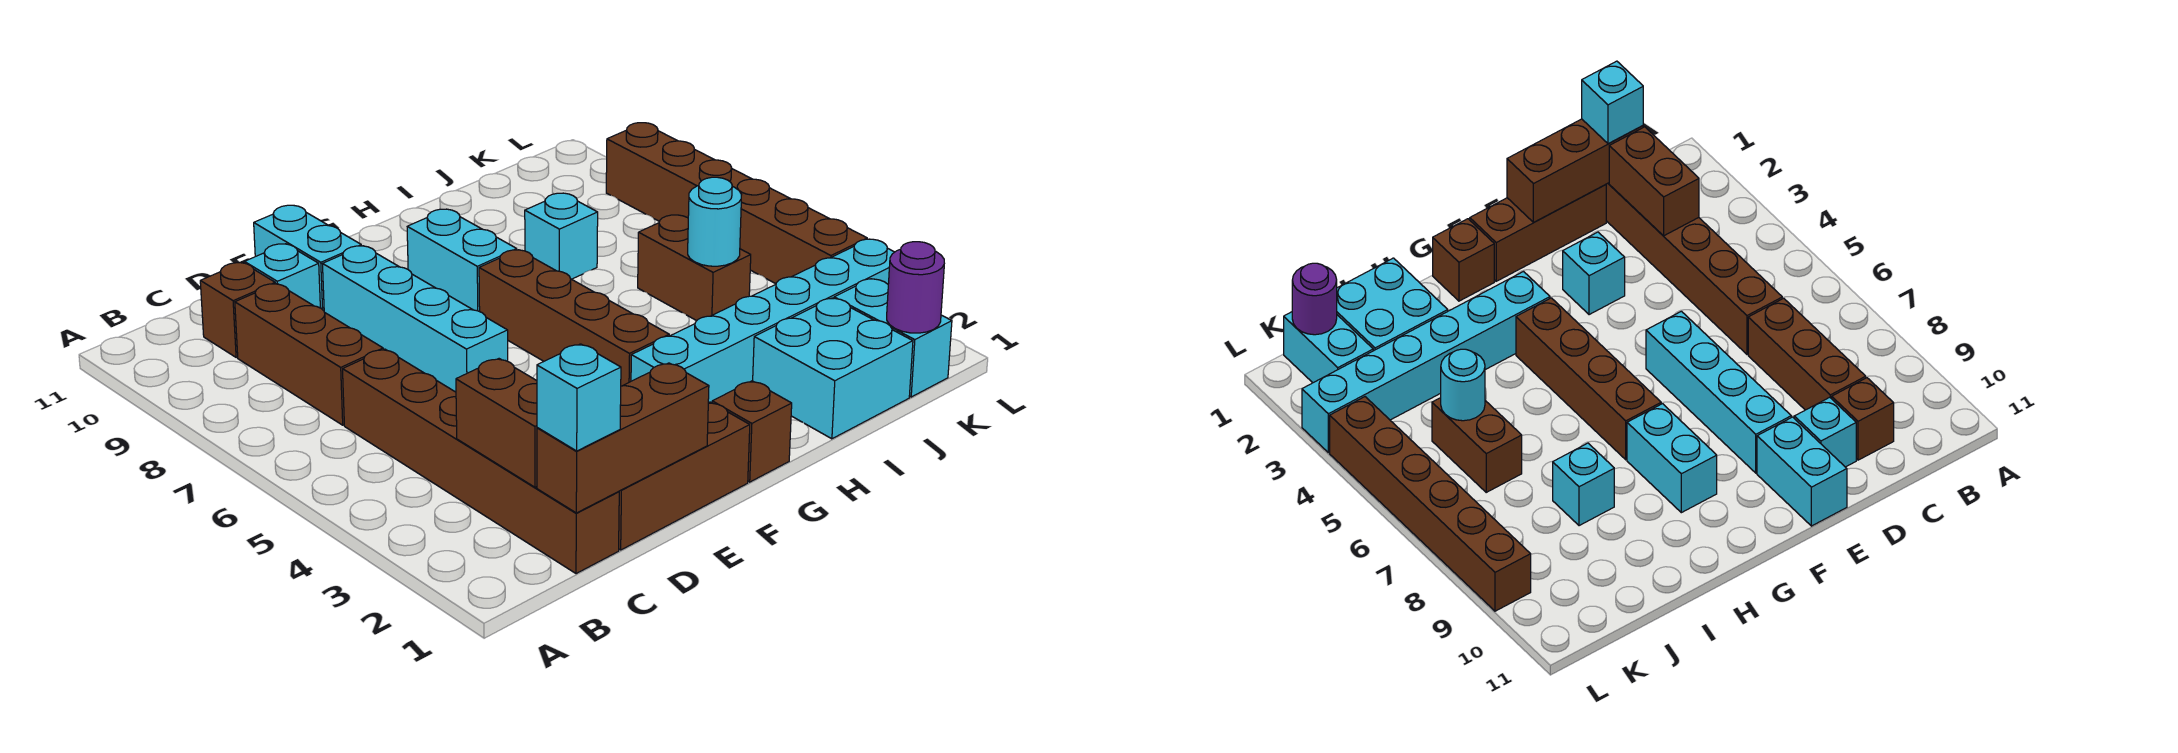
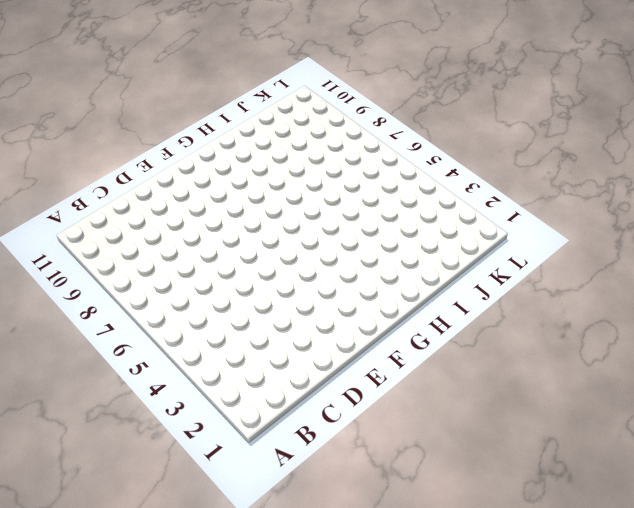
none -> brown 1x6 brick [343,349,619,574]
none -> brown 1x3 brick [235,284,383,425]
none -> brown 1x1 brick [200,262,275,358]

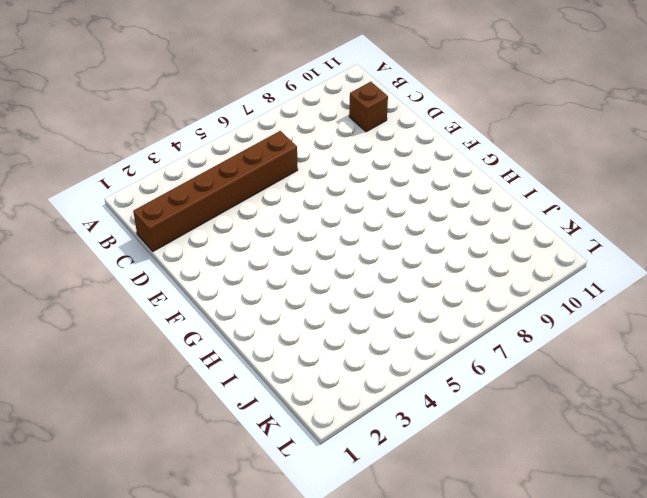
none -> brown 1x3 brick [235,284,383,425]
none -> brown 1x3 brick [619,402,750,550]
none -> cyan 1x1 brick [244,244,320,308]

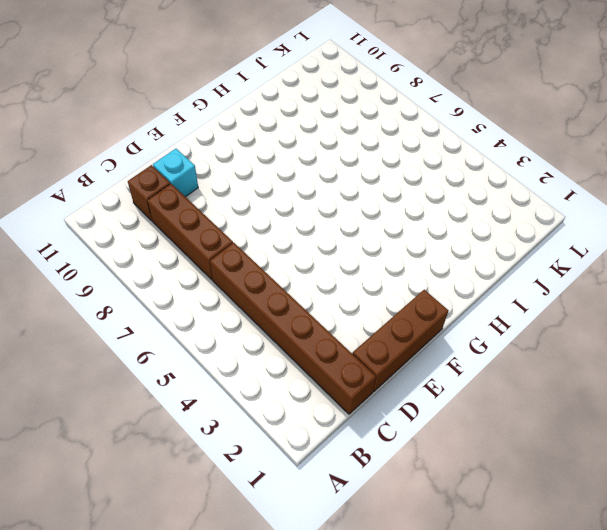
none -> cyan 1x1 brick [1563,232,1625,315]
none -> cyan 1x4 brick [323,246,508,392]
none -> cyan 1x2 brick [254,205,361,311]

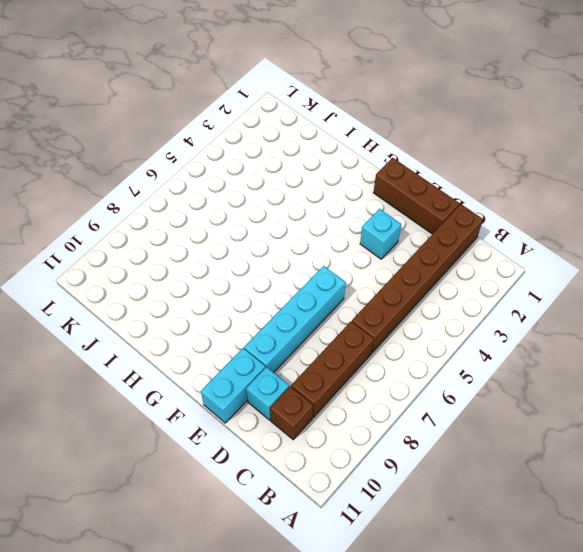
none -> brown 1x1 brick [712,381,792,482]
none -> cyan 1x6 brick [631,239,894,403]
none -> brown 1x4 brick [479,250,669,386]

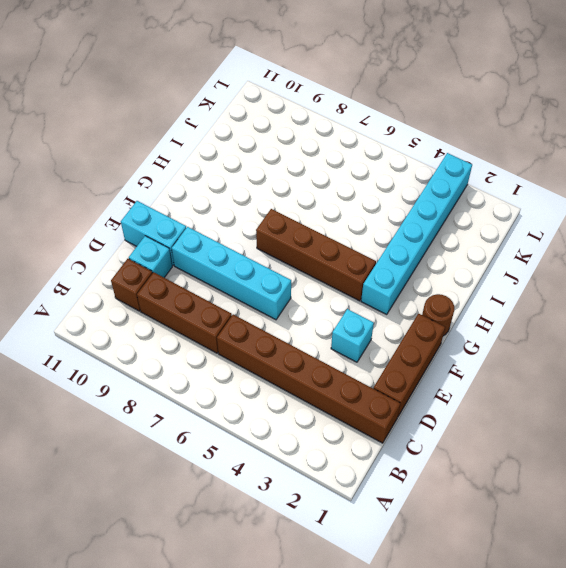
brown 1x1 round brick [422,294,454,336] -> brown 1x1 brick [712,381,792,482]
none -> cyan 1x2 brick [407,209,517,311]
none -> cyan 2x2 brick [753,298,913,439]
none -> cyan 1x1 brick [525,193,598,279]

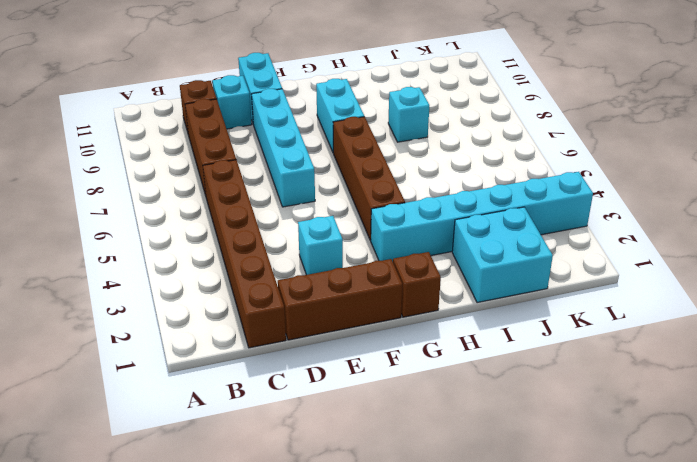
none -> brown 1x2 brick [638,215,751,321]
none -> cyan 1x2 brick [834,279,952,397]
none -> brown 1x6 brick [606,123,867,284]

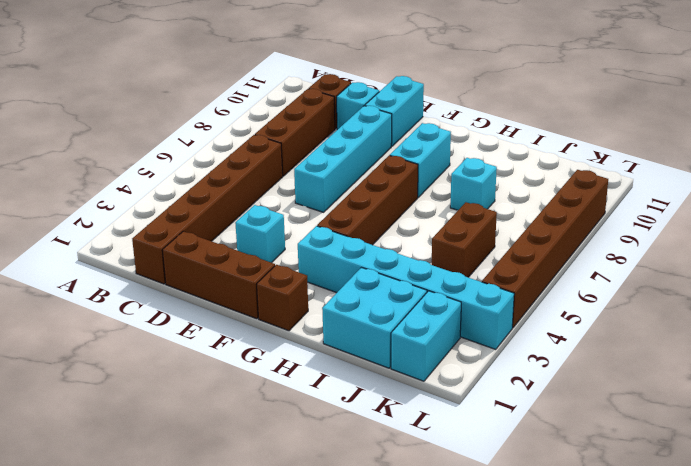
none -> brown 1x3 brick [537,363,709,513]
none -> brown 1x2 brick [456,359,537,487]
none -> cyan 1x1 round brick [688,177,742,266]

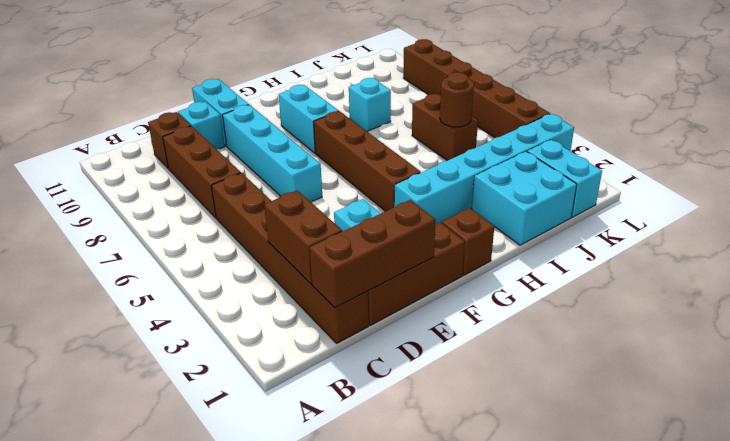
brown 1x1 round brick [440,72,474,127] -> cyan 1x1 round brick [688,177,742,266]
none -> purple 1x1 round brick [887,242,944,333]
none -> cyan 1x1 brick [537,344,621,451]

